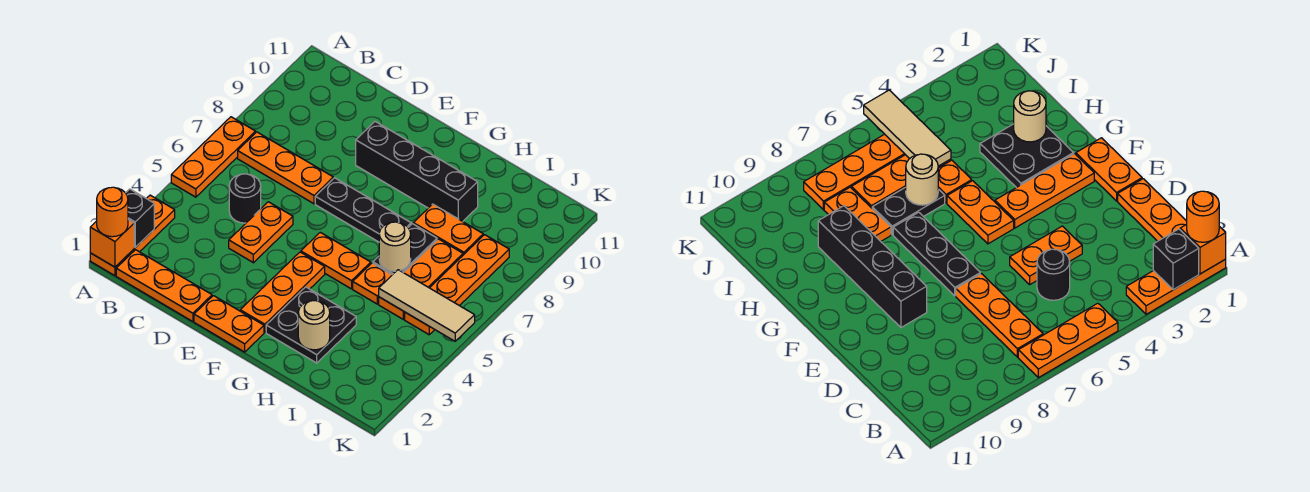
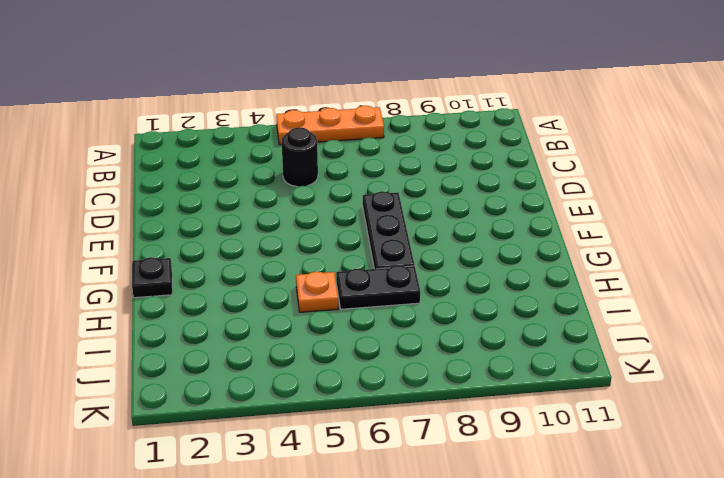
black 1x1 plate [132,257,172,298] -> none
none -> orange 1x3 plate [90,195,175,276]
none -> orange 1x3 plate [116,250,212,322]
none -> orange 1x3 plate [238,132,333,204]

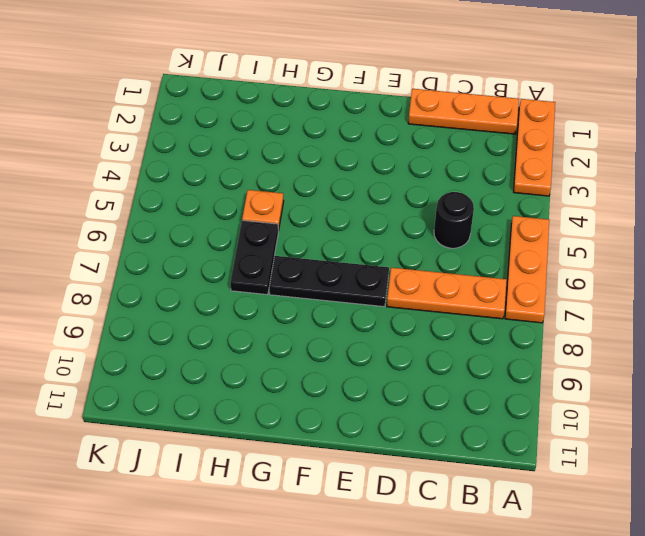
none -> orange 1x2 plate [229,202,293,263]
none -> orange 1x2 plate [194,296,264,352]
none -> black 1x4 brick [356,122,478,222]

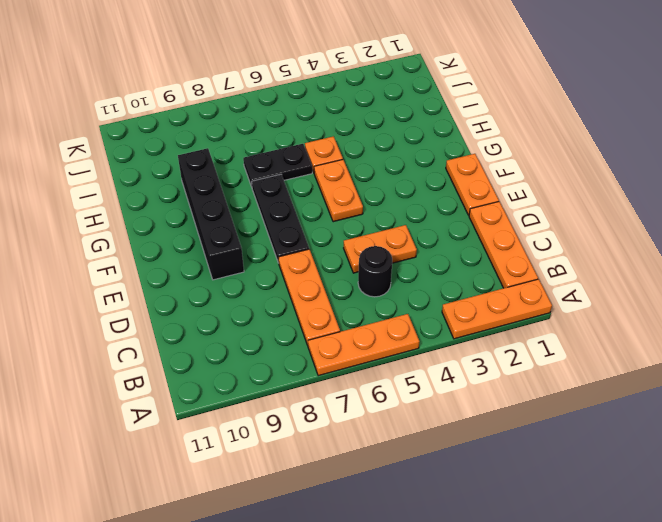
none -> orange 1x3 plate [240,252,325,332]
none -> black 2x2 plate [266,287,356,363]
none -> orange 1x2 plate [413,204,483,255]

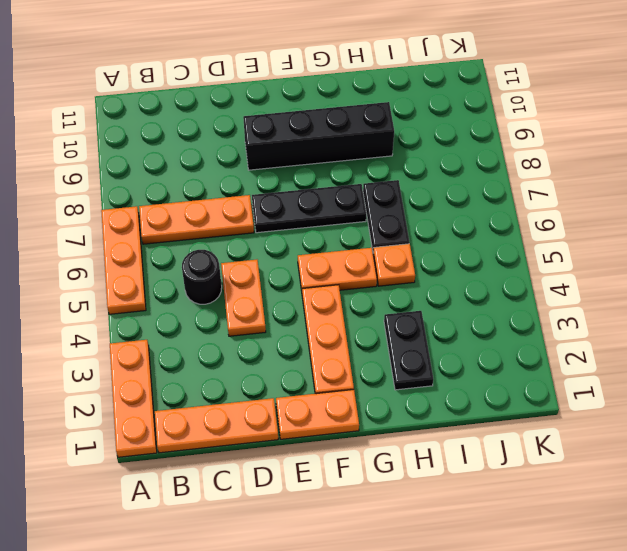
black 1x2 plate [384,311,433,390] -> black 2x2 plate [266,287,356,363]
none -> orange 1x2 plate [413,204,483,255]
none -> orange 1x3 plate [379,239,463,319]
none -> orange 1x4 plate [405,235,509,335]

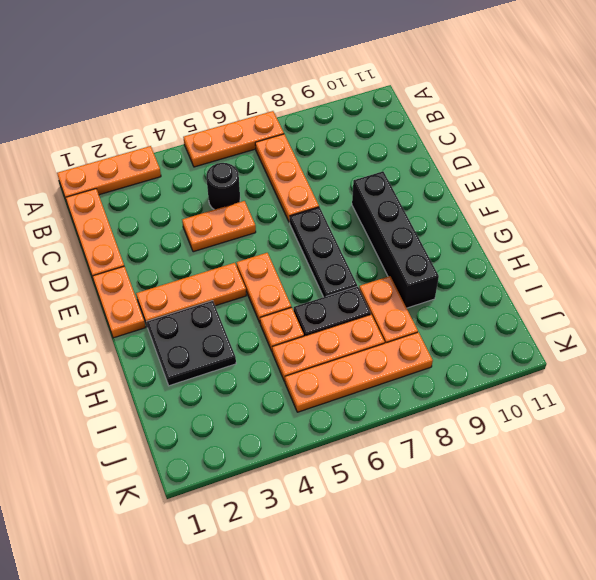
none -> orange 1x1 brick [90,220,134,267]
none -> black 1x1 brick [126,189,154,247]
none -> tan 1x1 round brick [298,301,330,350]

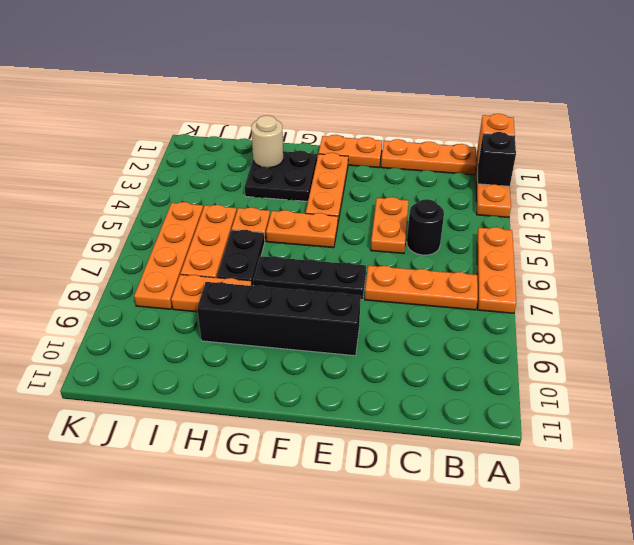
none -> tan 1x1 round brick [379,222,411,271]
none -> tan 1x3 tile [379,270,475,341]
none -> orange 1x1 round brick [97,187,128,237]

